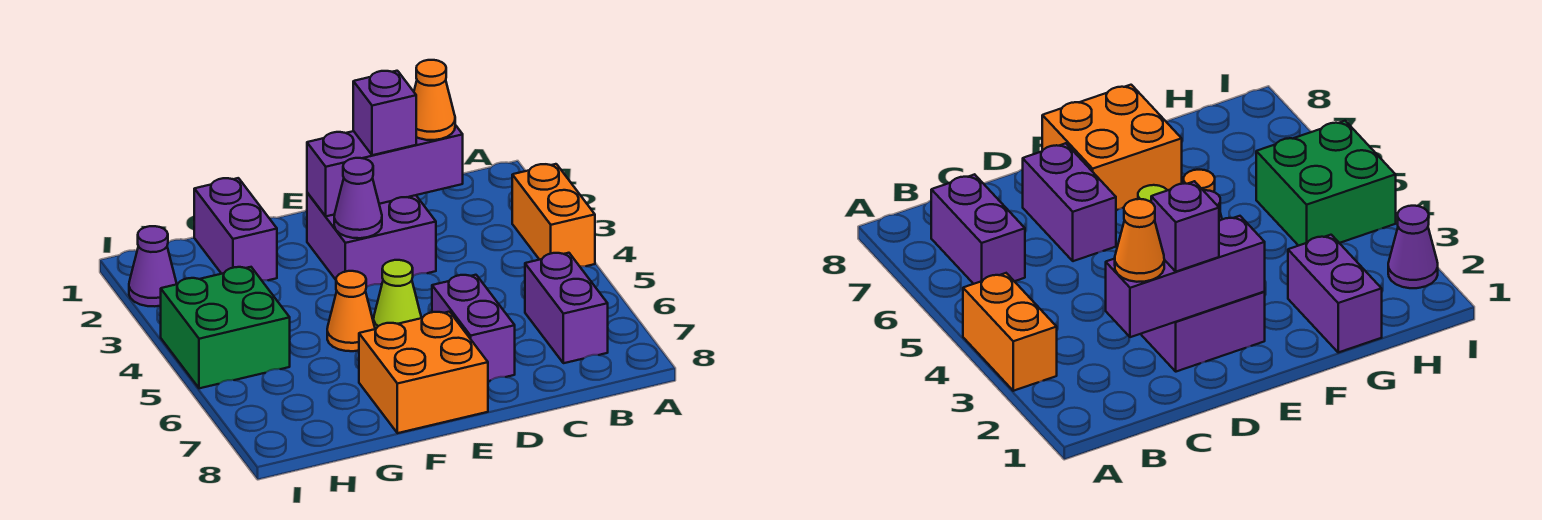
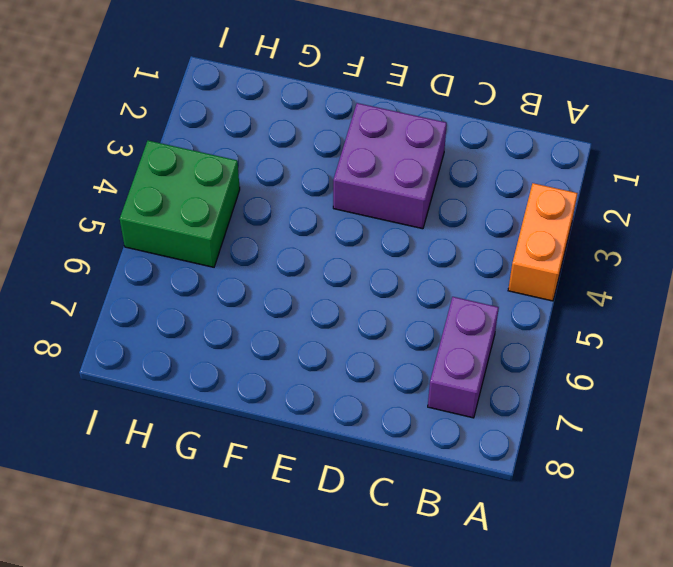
none -> purple 1x2 brick [432,275,515,381]
none -> lime 1x1 cone [374,260,421,329]
none -> orange 2x2 brick [359,312,488,433]

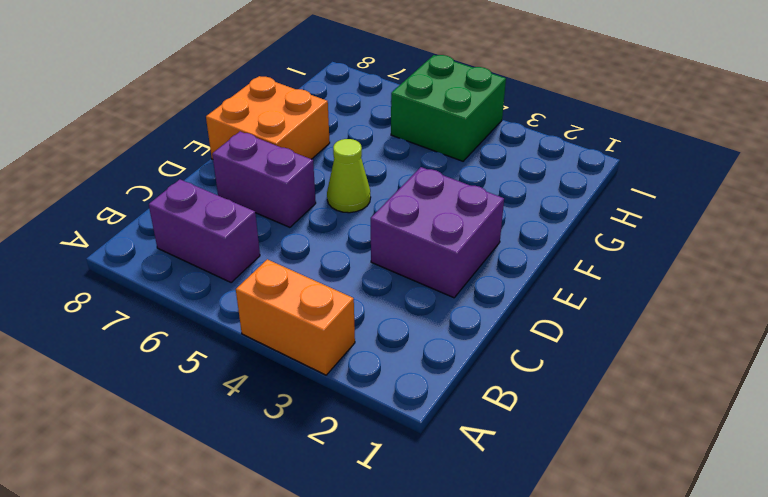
none -> orange 1x1 cone [327,271,375,351]
none -> purple 1x2 brick [194,178,277,280]
none -> purple 1x1 cone [129,226,177,306]

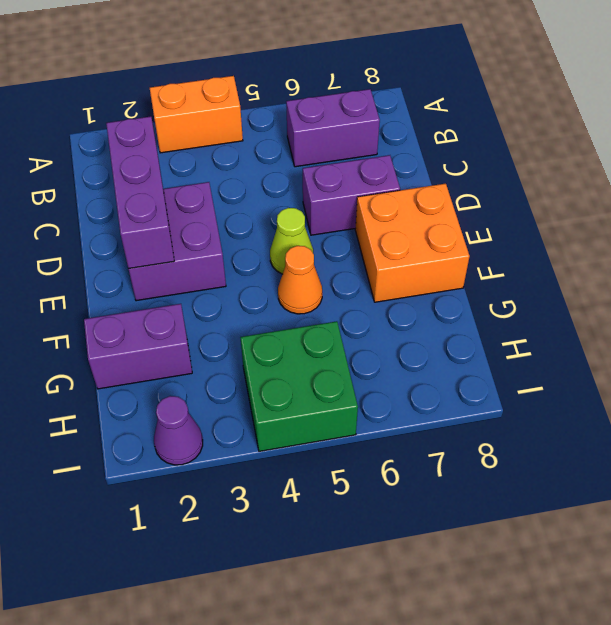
none -> purple 1x1 cone [334,158,382,238]
none -> orange 1x1 cone [414,60,455,140]
none -> purple 1x1 brick [353,71,416,155]

